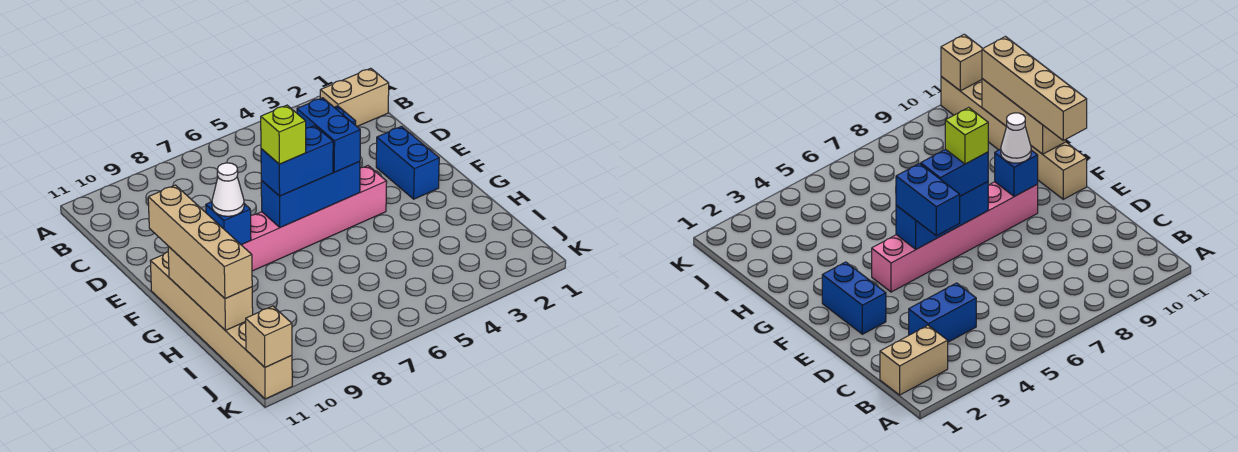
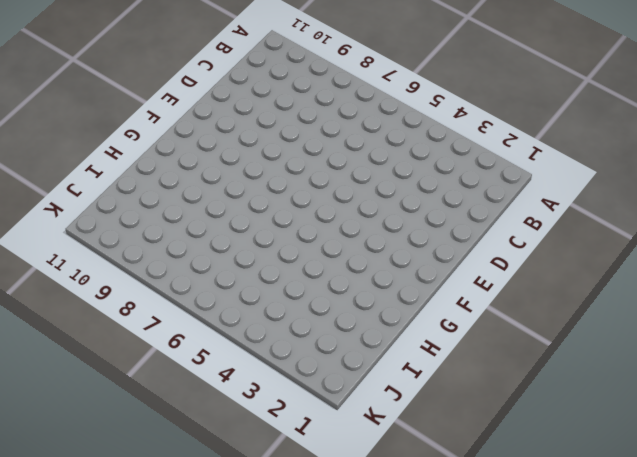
none -> tan 1x2 brick [320,68,389,126]
none -> blue 1x2 brick [909,283,976,342]
none -> blue 1x2 brick [376,126,439,199]

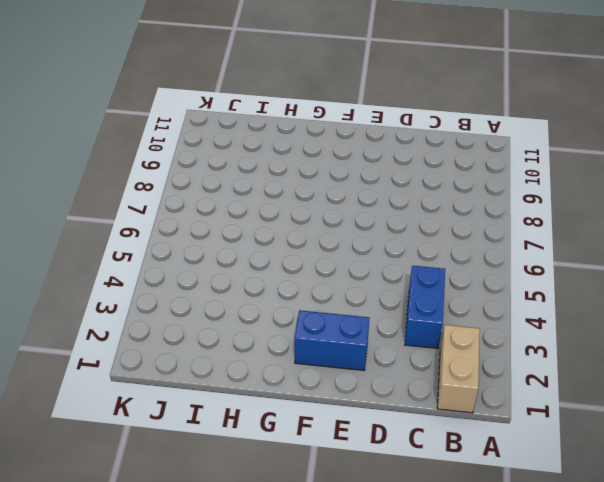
none -> pink 1x6 brick [242,166,387,271]
none -> tan 1x6 brick [150,252,292,399]
none -> blue 1x3 brick [261,162,360,227]

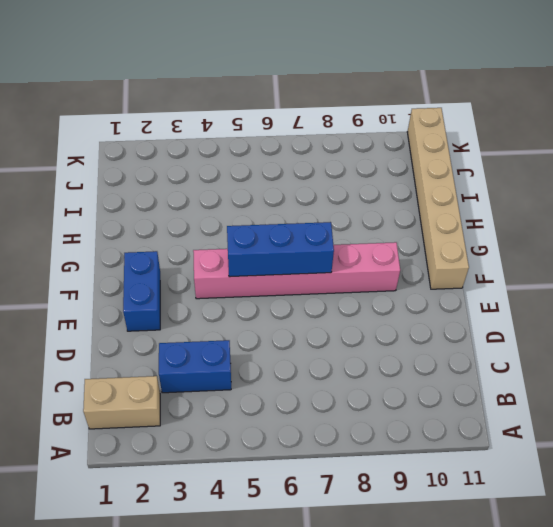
none -> blue 1x1 brick [206,202,251,245]
none -> tan 1x3 brick [168,246,253,330]
none -> tan 1x1 brick [246,306,292,367]

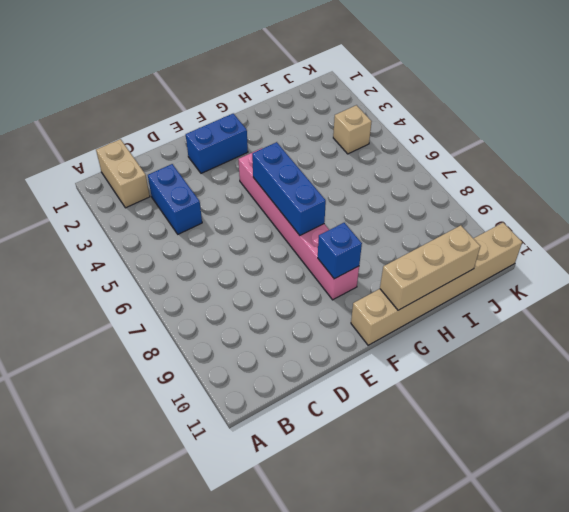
tan 1x1 brick [333,105,372,154] -> tan 1x1 brick moved to [246,306,292,367]
none -> blue 1x2 brick [297,98,360,172]
none -> blue 1x2 brick [261,126,333,196]
none -> white 1x1 cone [212,163,244,216]

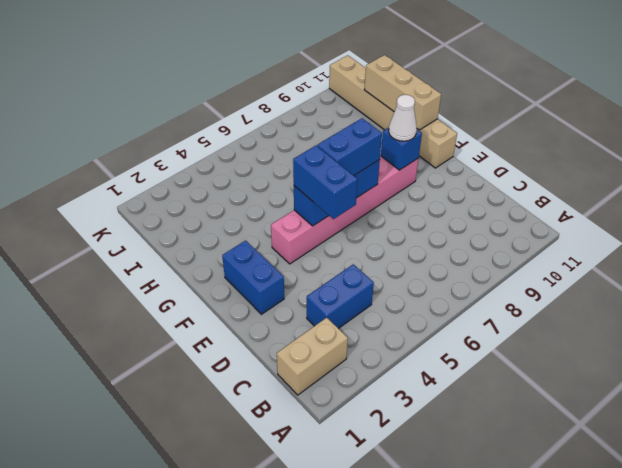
none -> tan 1x1 brick [246,306,292,367]
none -> tan 1x4 brick [148,185,252,299]
none -> lime 1x1 brick [261,105,306,164]

